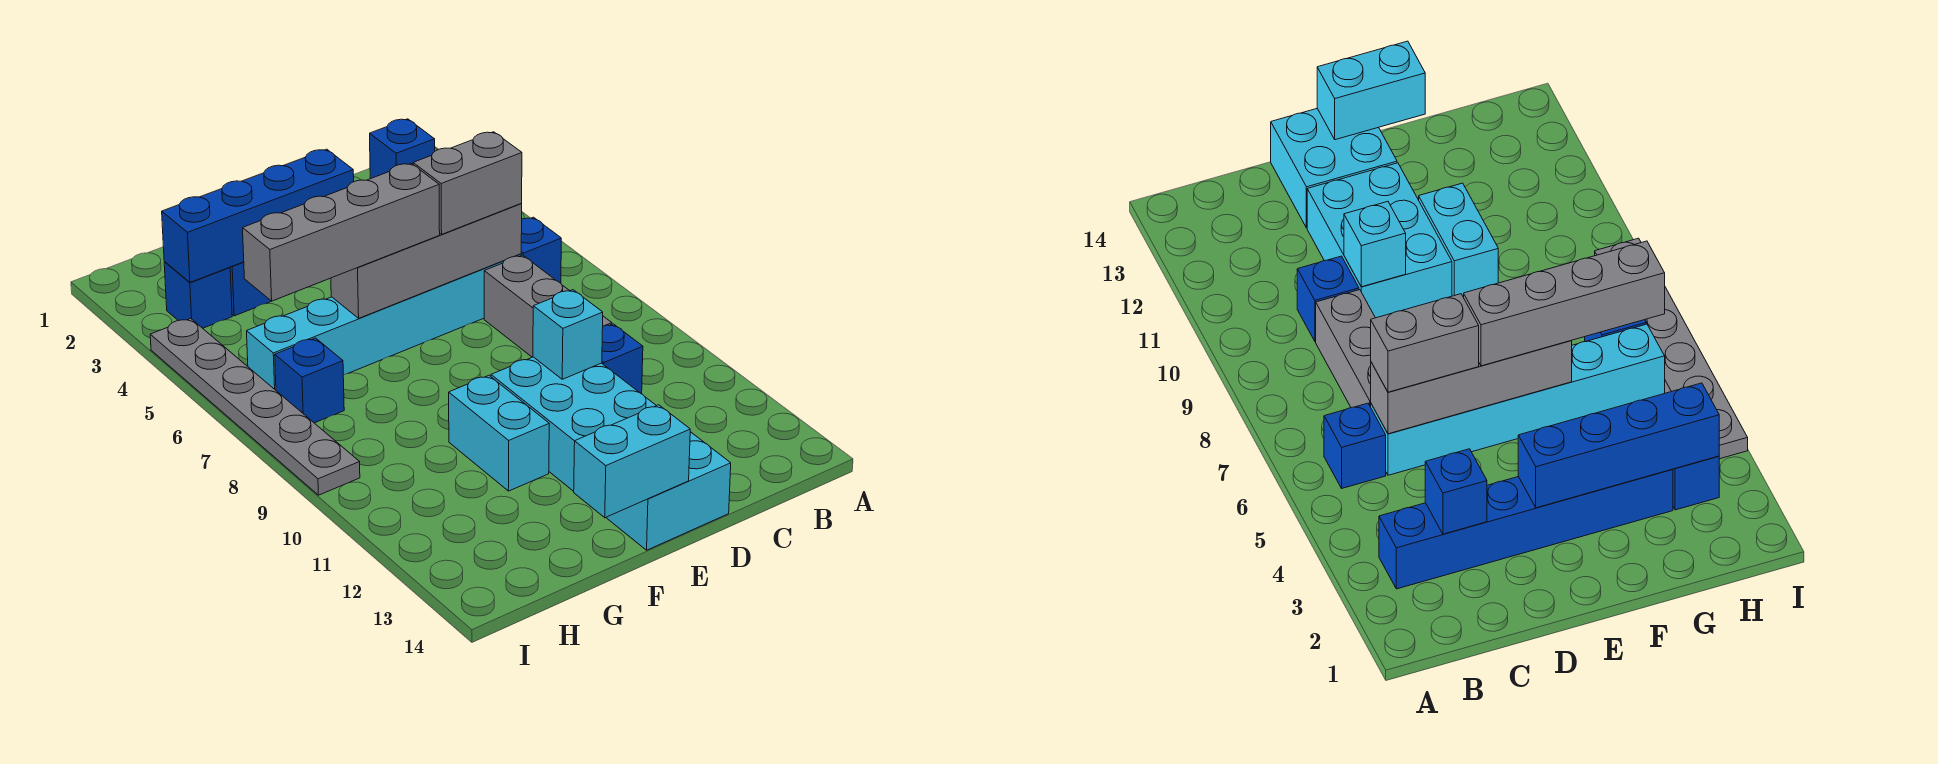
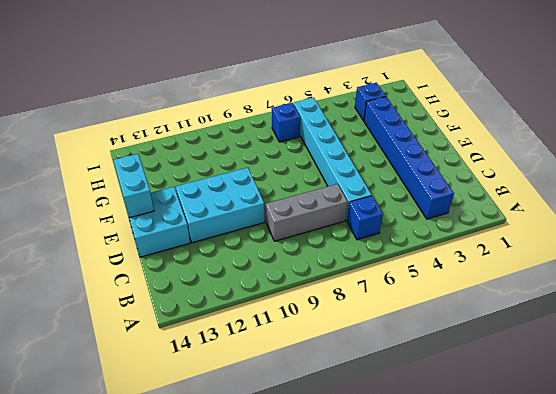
none -> blue 1x1 brick [602,324,643,394]
none -> cyan 1x2 brick [449,375,549,491]
none -> grey 1x6 plate [150,318,360,495]

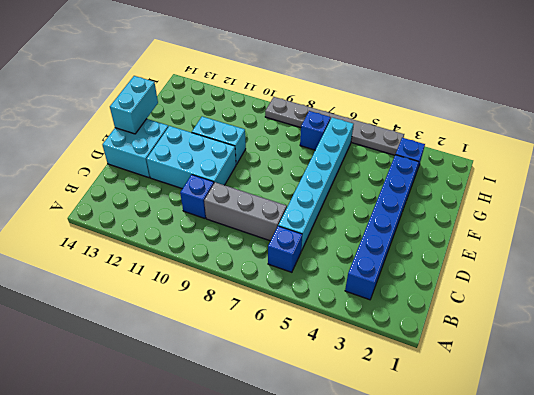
none -> blue 1x1 brick [370,119,435,179]
none -> grey 1x4 brick [331,204,522,318]
none -> cyan 1x1 brick [533,290,603,379]

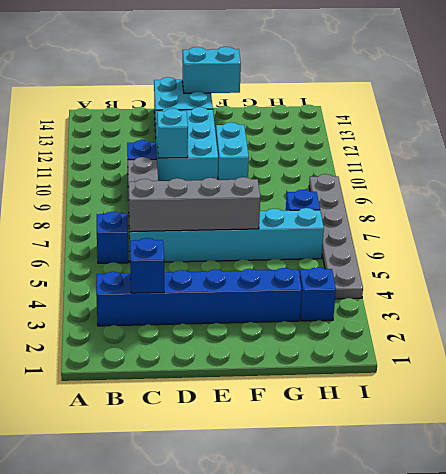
none -> blue 1x4 brick [162,149,354,282]
none -> grey 1x2 brick [413,132,522,234]
none -> grey 1x4 brick [243,163,440,301]

